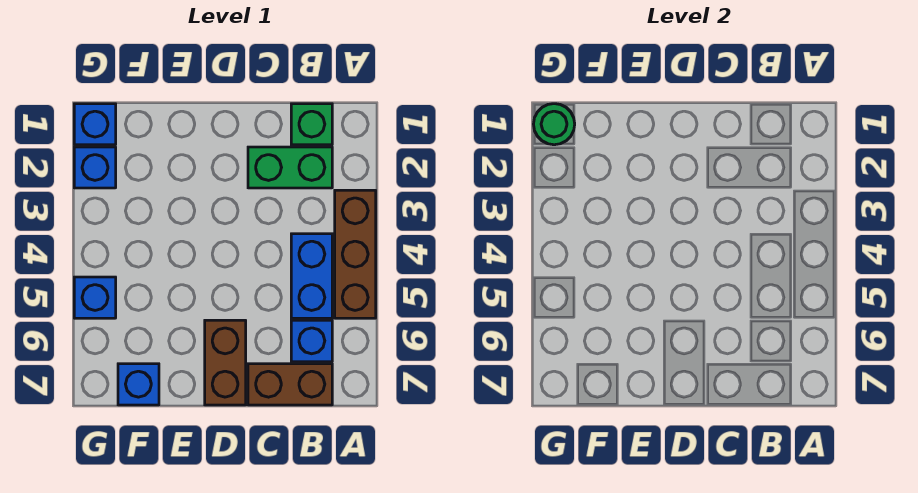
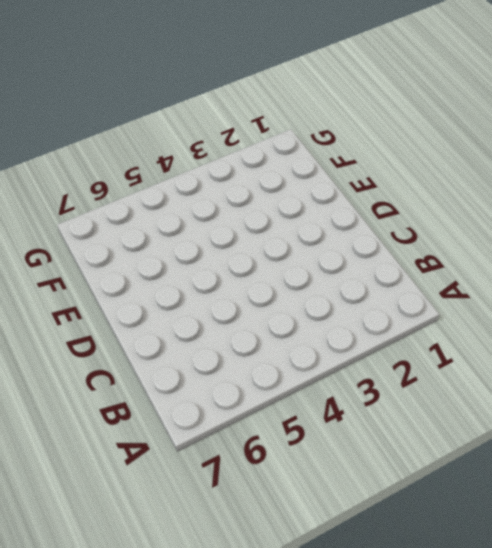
none -> brown 1x3 brick [335,190,376,318]
none -> green 1x1 brick [291,104,332,145]
none -> green 1x2 brick [248,147,332,188]

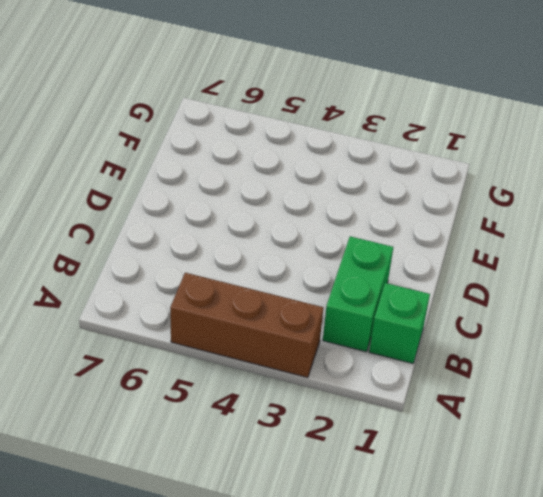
none -> blue 1x2 brick [291,234,332,318]
none -> blue 1x1 brick [291,320,332,362]
none -> brown 1x2 brick [248,364,332,405]

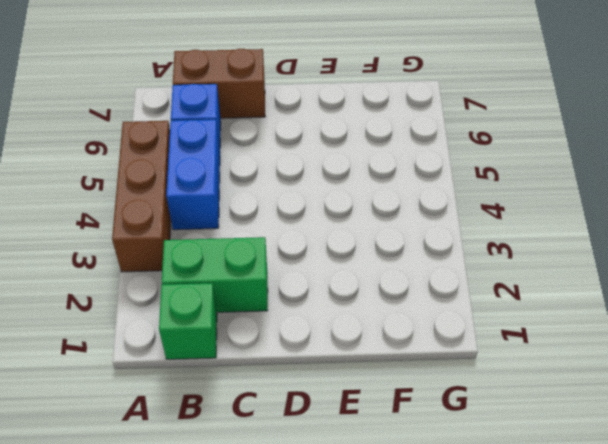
none -> brown 1x2 brick [205,320,246,405]
none -> blue 1x1 brick [118,364,159,405]
none -> blue 1x1 brick [74,104,116,145]

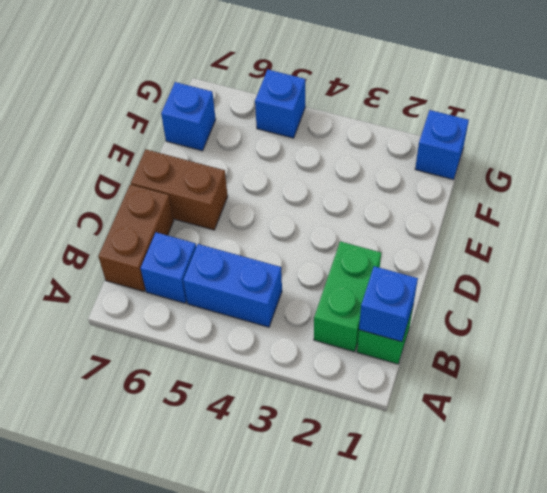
blue 1x1 brick [359,266,418,342] -> blue 1x1 brick moved to [74,147,116,188]
none -> brown 1x3 brick [335,190,376,318]
none -> green 1x1 round brick [534,104,575,145]

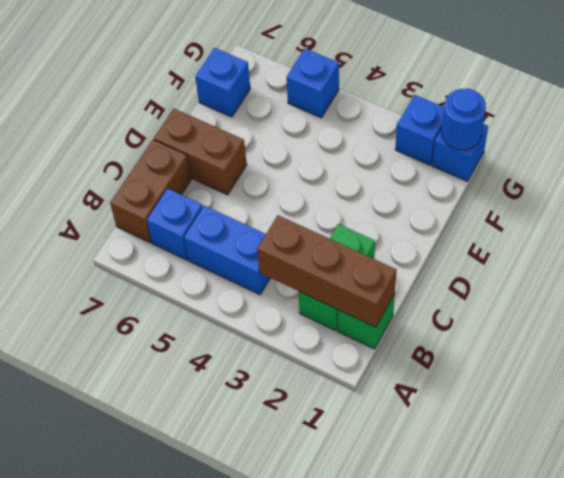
brown 1x3 brick [257,215,397,327] -> brown 1x3 brick moved to [335,190,376,318]
blue 1x1 round brick [442,89,486,150] -> green 1x1 round brick [534,104,575,145]

